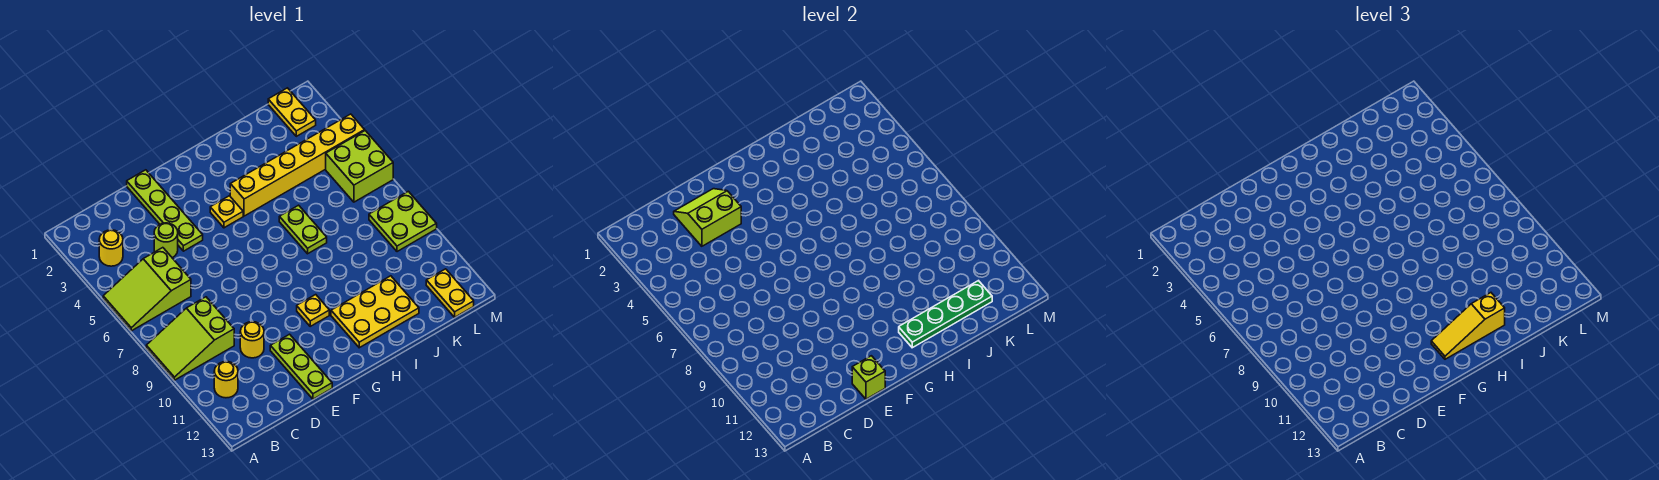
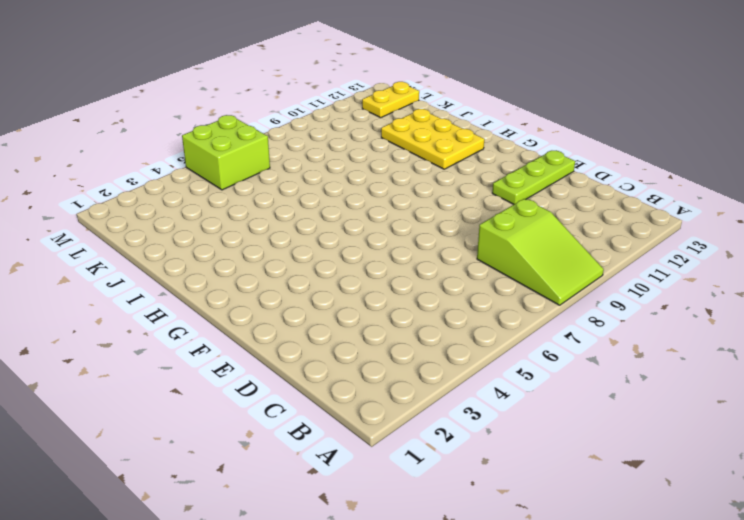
none -> lime 2x3 slope [103,248,191,331]
none -> yellow 1x1 round brick [99,230,123,266]
none -> yellow 1x1 round brick [214,362,238,398]

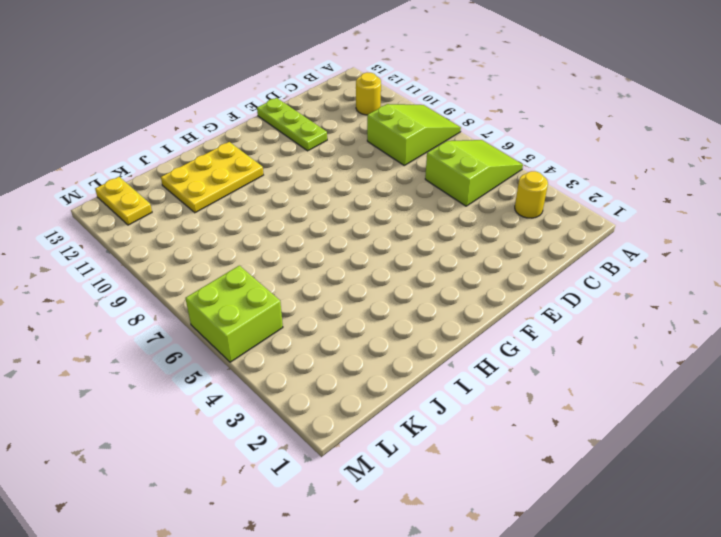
none -> lime 1x1 round brick [154,223,178,258]
none -> yellow 1x1 round brick [240,322,264,358]
none -> lime 1x4 plate [127,170,203,251]

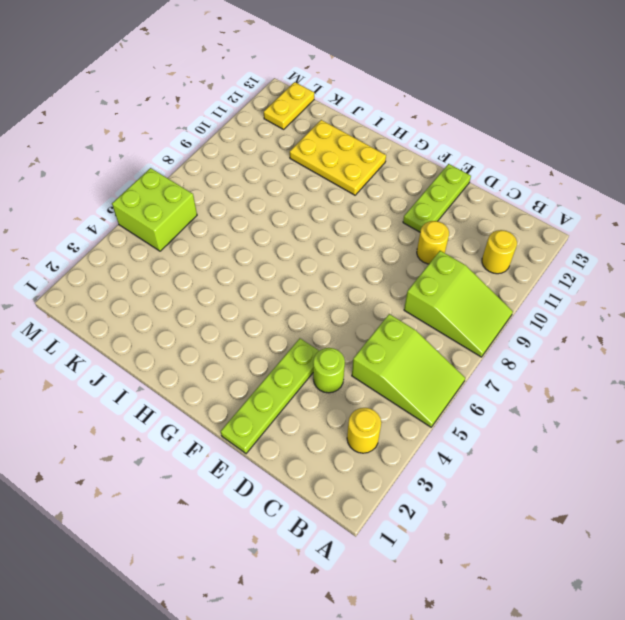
none -> yellow 1x1 plate [210,196,243,228]
none -> yellow 1x1 plate [297,295,329,326]
none -> yellow 1x6 brick [230,114,365,216]

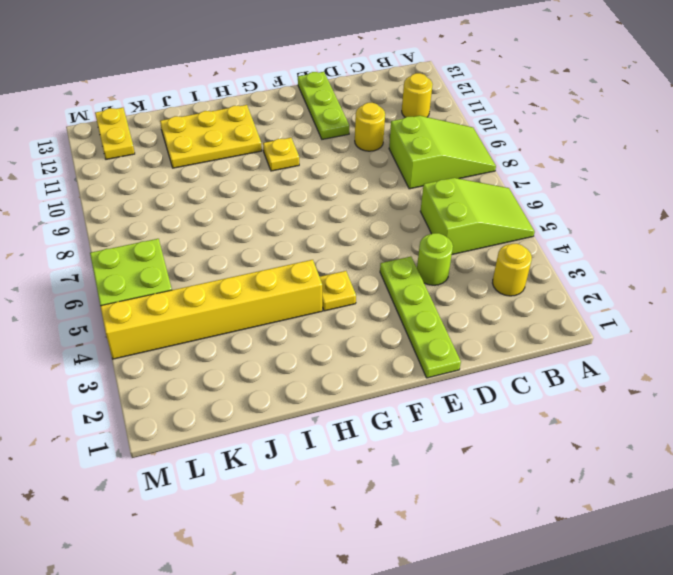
none -> lime 1x2 plate [279,205,327,254]
none -> yellow 1x2 plate [268,88,316,136]
none -> lime 2x2 plate [369,191,437,252]

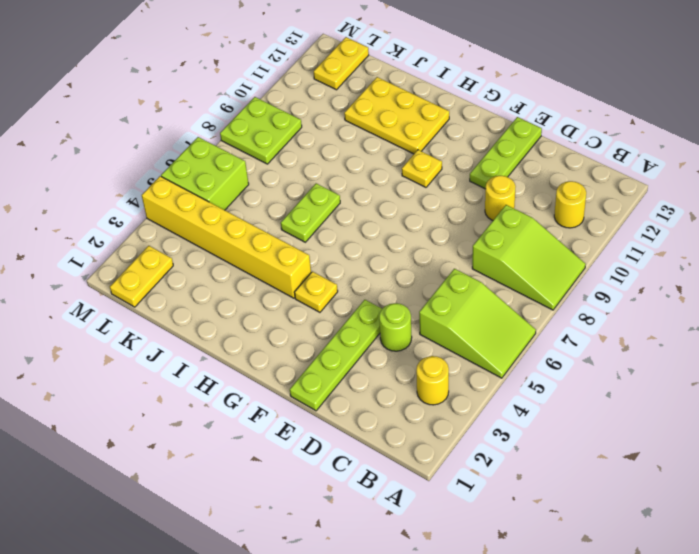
none -> lime 2x2 slope [674,189,741,246]
none -> lime 1x1 brick [852,356,885,399]
none -> green 1x4 plate [899,281,992,348]

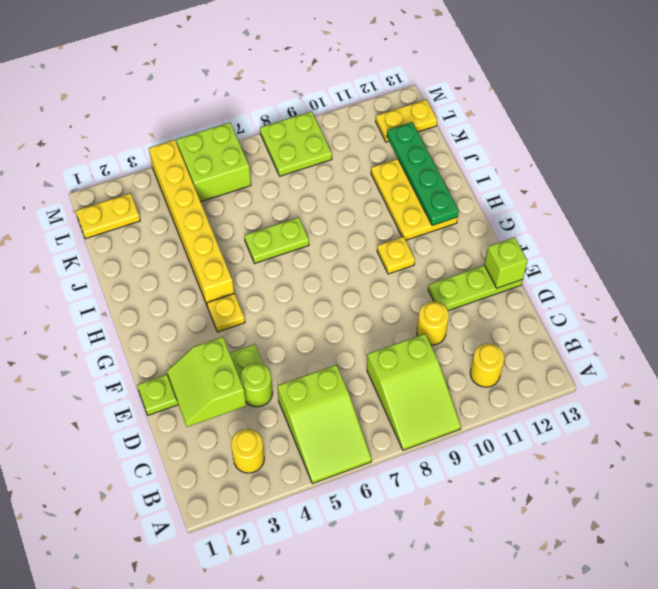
none -> yellow 1x3 slope [1431,293,1505,359]

